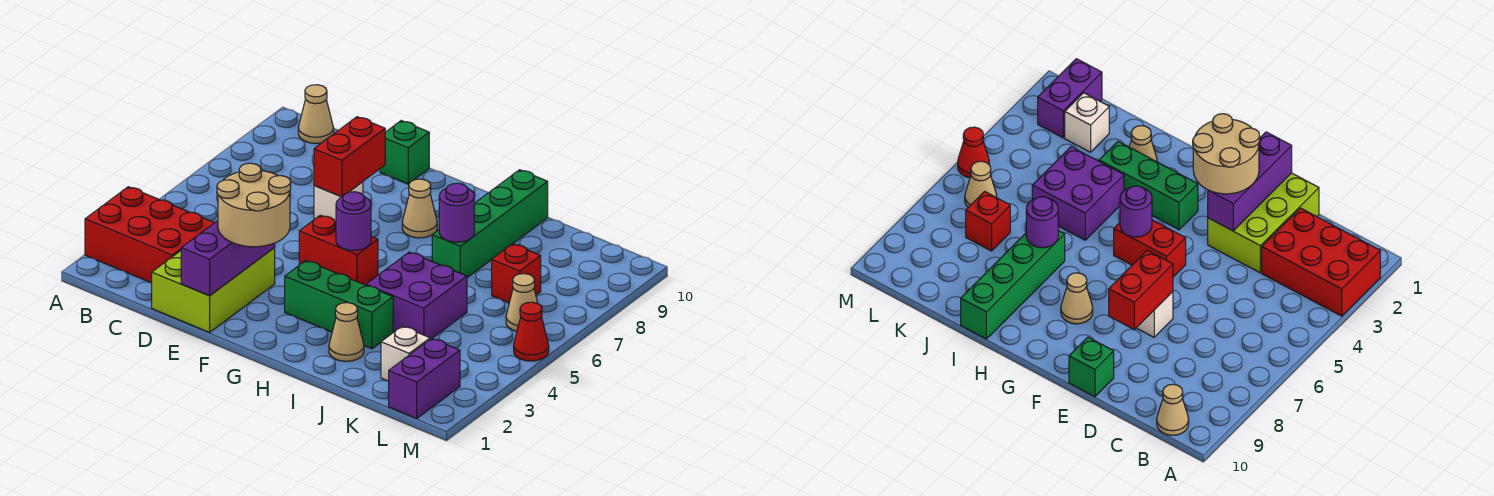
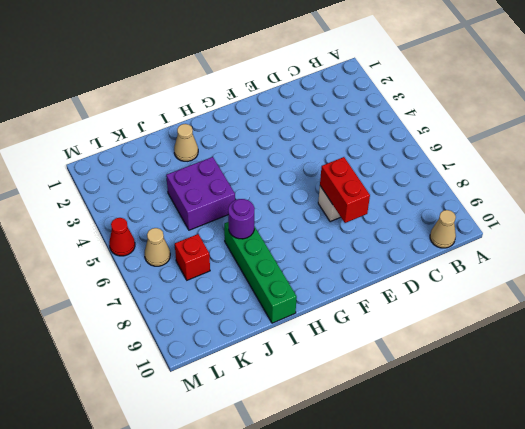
none -> red 2x3 brick [85,187,214,283]
none -> lime 2x3 brick [152,248,275,332]
none -> green 1x1 brick [380,121,429,184]

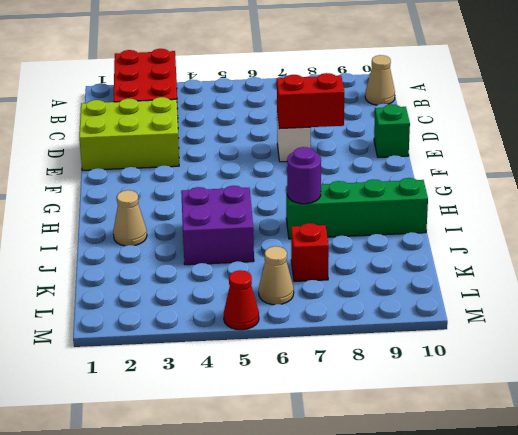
none -> red 1x2 brick [299,215,378,285]
none -> green 1x3 brick [285,261,393,349]
none -> tan 1x1 cone [402,179,437,238]

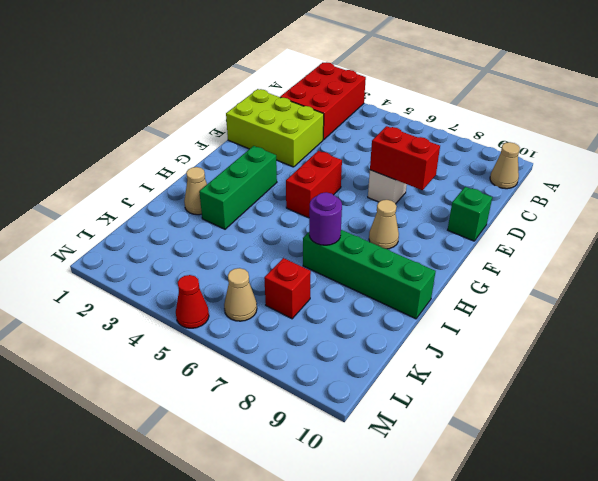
none -> purple 2x2 brick [366,252,467,339]
none -> white 1x1 brick [381,326,430,381]
none -> purple 1x2 brick [389,339,460,418]

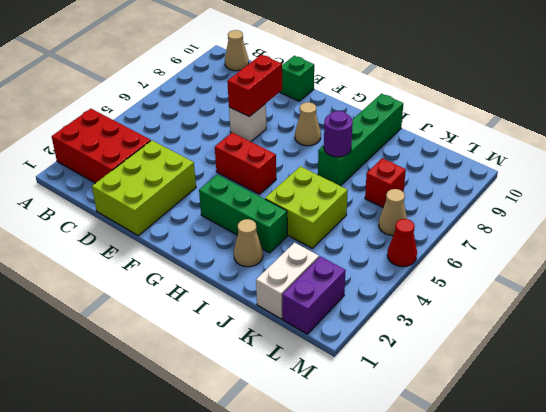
lime 2x2 brick [265,166,348,248] -> purple 2x2 brick [366,252,467,339]
white 1x2 brick [256,243,319,319] -> white 1x1 brick [381,326,430,381]
none -> purple 1x3 brick [181,221,275,296]
none -> purple 1x1 round brick [336,192,371,251]
none -> tan 2x2 round brick [217,163,291,247]

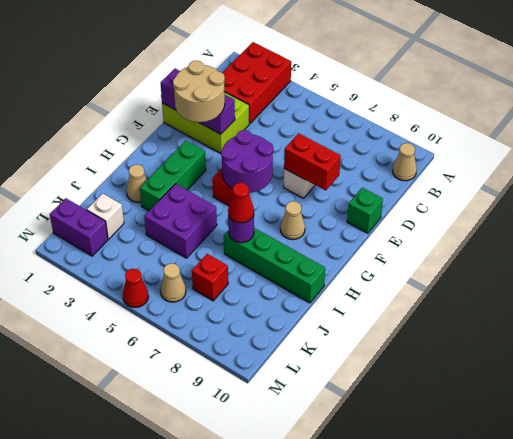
purple 2x2 round brick [221,130,273,193] -> purple 1x1 round brick [336,192,371,251]
red 1x1 cone [228,183,254,223] -> none

